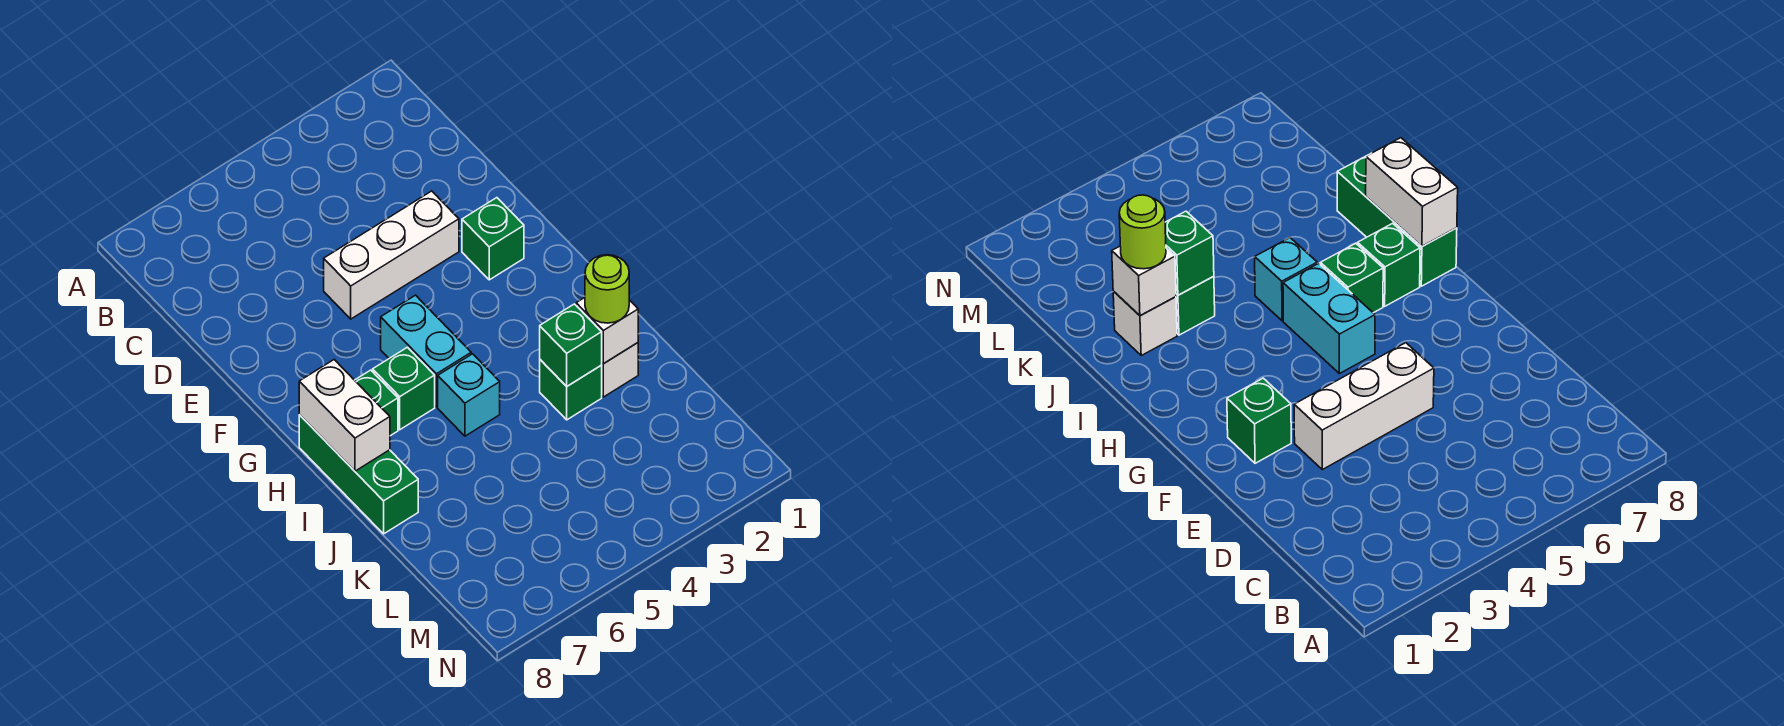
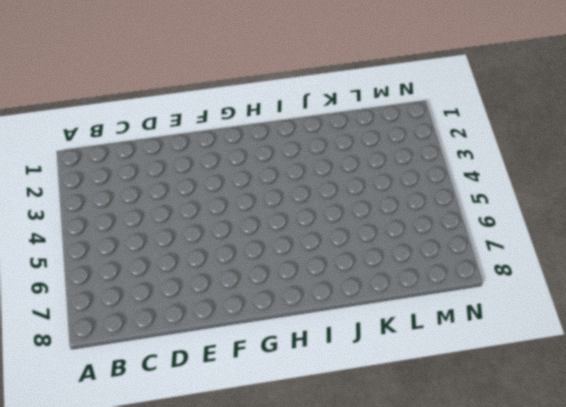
none -> white 1x3 brick [324,191,459,319]
none -> green 1x1 brick [462,198,524,280]
none -> cyan 1x2 brick [381,295,471,407]

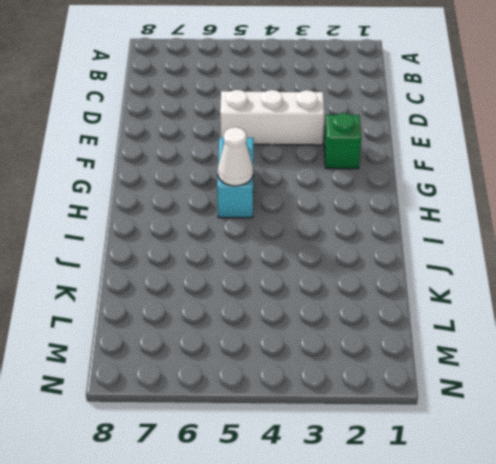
white 1x1 cone [218,127,253,186] -> none
none -> green 1x1 brick [373,347,435,430]
none -> green 1x1 brick [355,370,398,436]
none -> green 1x3 brick [299,415,418,534]

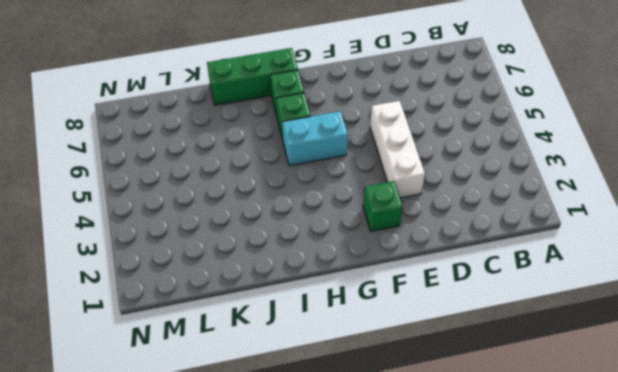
none -> cyan 1x1 brick [438,354,500,436]
none -> white 1x1 brick [602,343,638,397]
none -> green 1x1 brick [540,360,602,420]

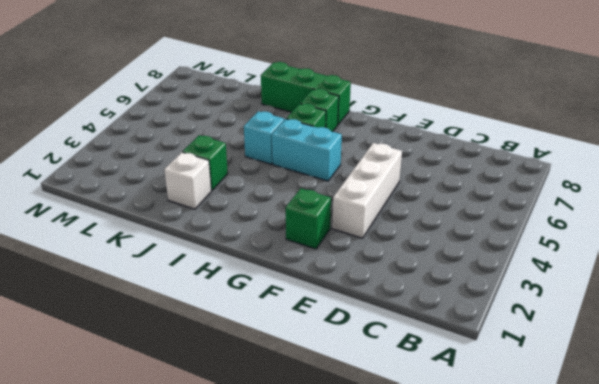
none -> white 1x2 brick [299,360,390,471]
none -> white 1x1 brick [576,298,638,364]
none -> green 1x1 brick [540,304,602,386]

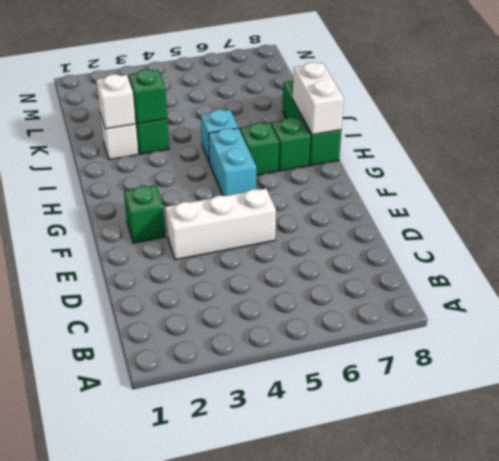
none -> lime 1x1 round brick [585,255,629,323]

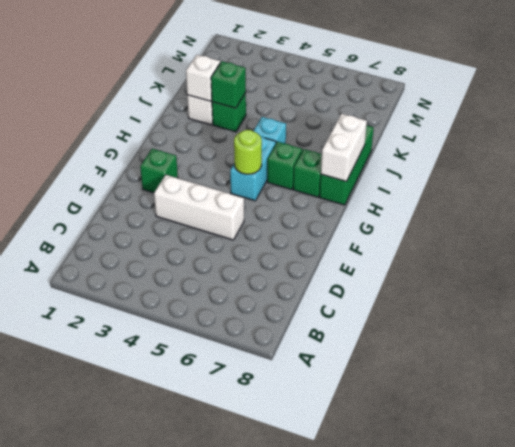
lime 1x1 round brick [234,130,262,174] -> lime 1x1 round brick moved to [585,255,629,323]

